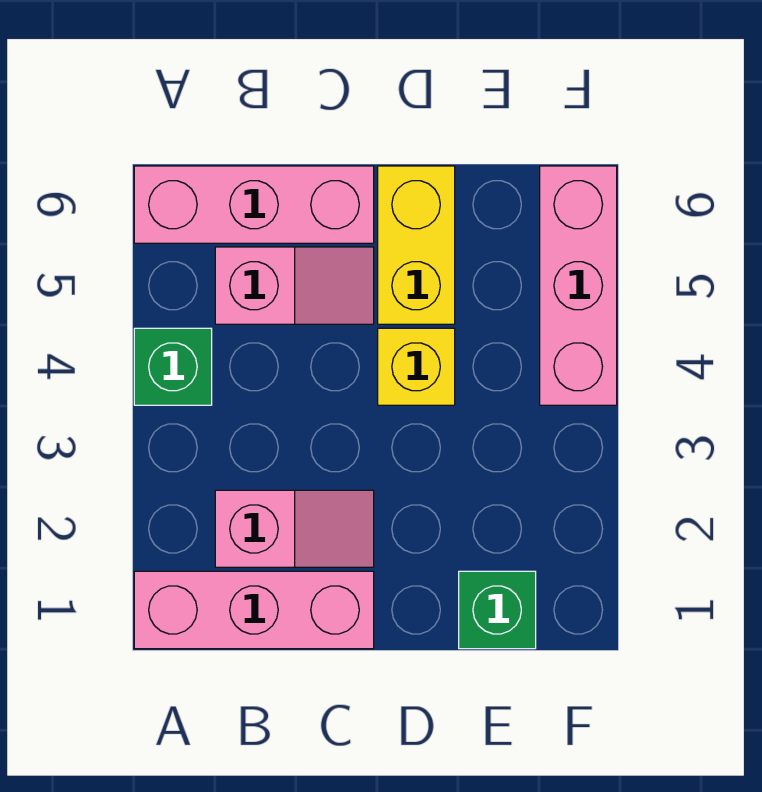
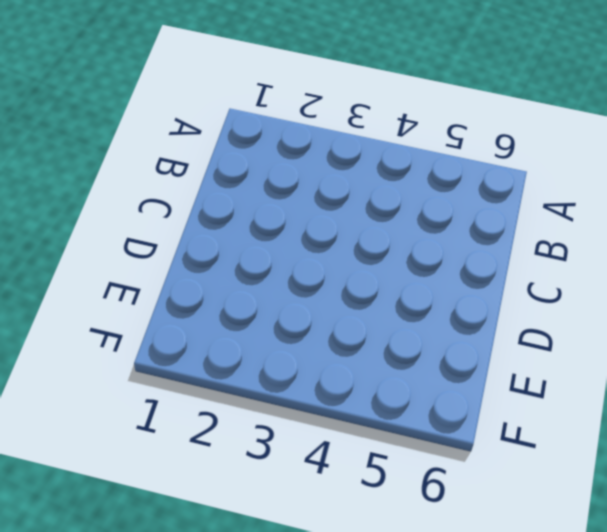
none -> pink 1x3 brick [134,571,374,649]
none -> green 1x1 brick [134,328,212,405]

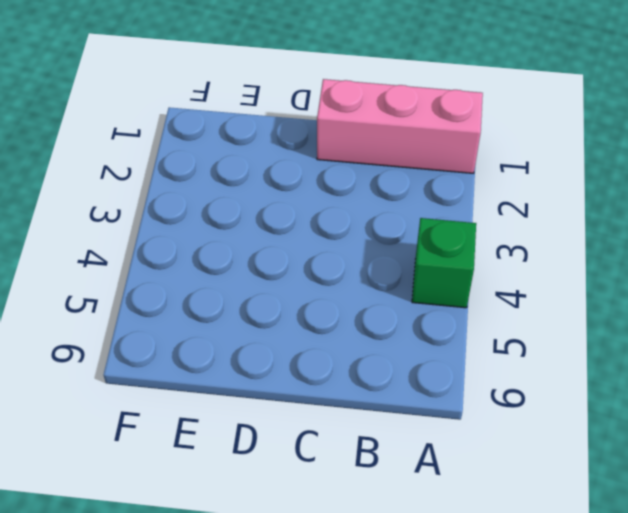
none -> pink 1x3 brick [134,166,374,243]
none -> pink 1x2 slope [215,490,374,567]

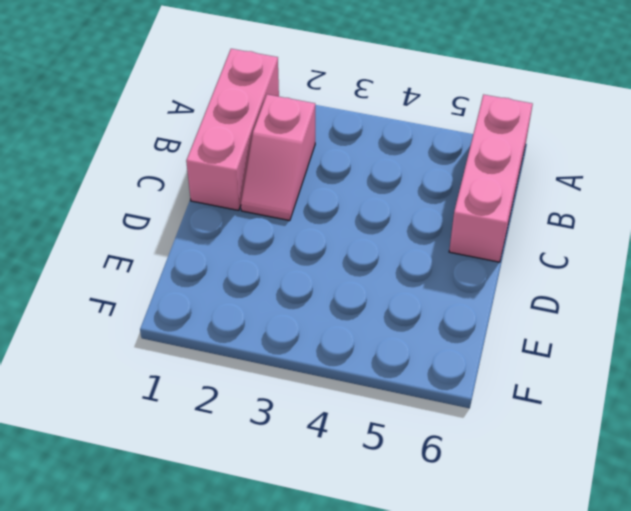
none -> green 1x1 brick [134,328,212,405]
none -> pink 1x2 slope [215,247,374,324]

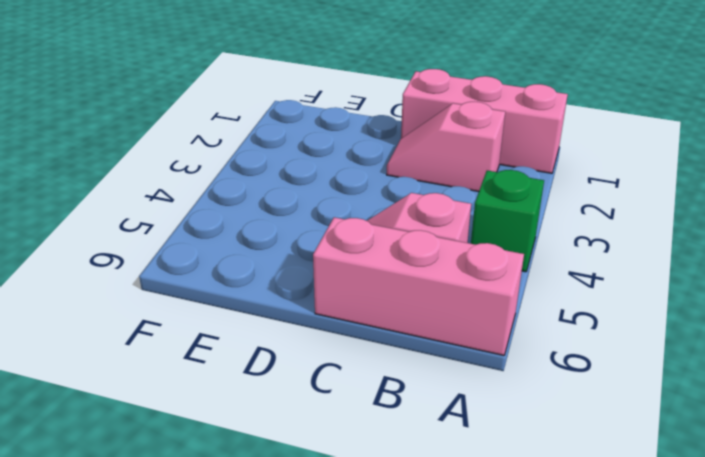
none -> yellow 1x1 brick [378,328,455,405]
none -> yellow 1x2 brick [378,166,455,324]

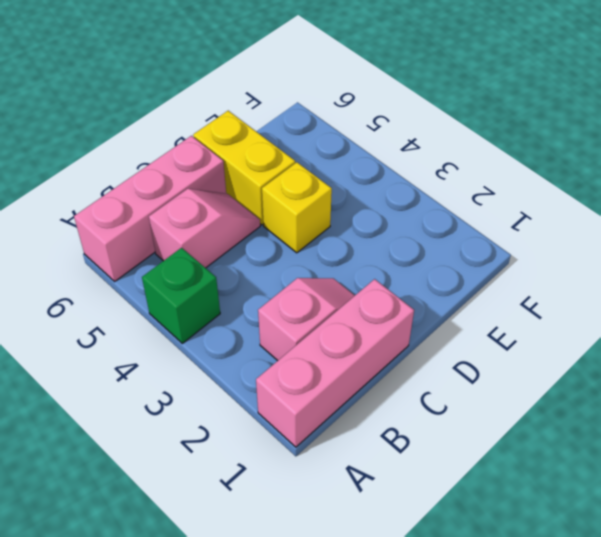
none -> green 1x1 brick [459,571,536,649]
none -> pink 1x3 brick [540,166,617,405]

